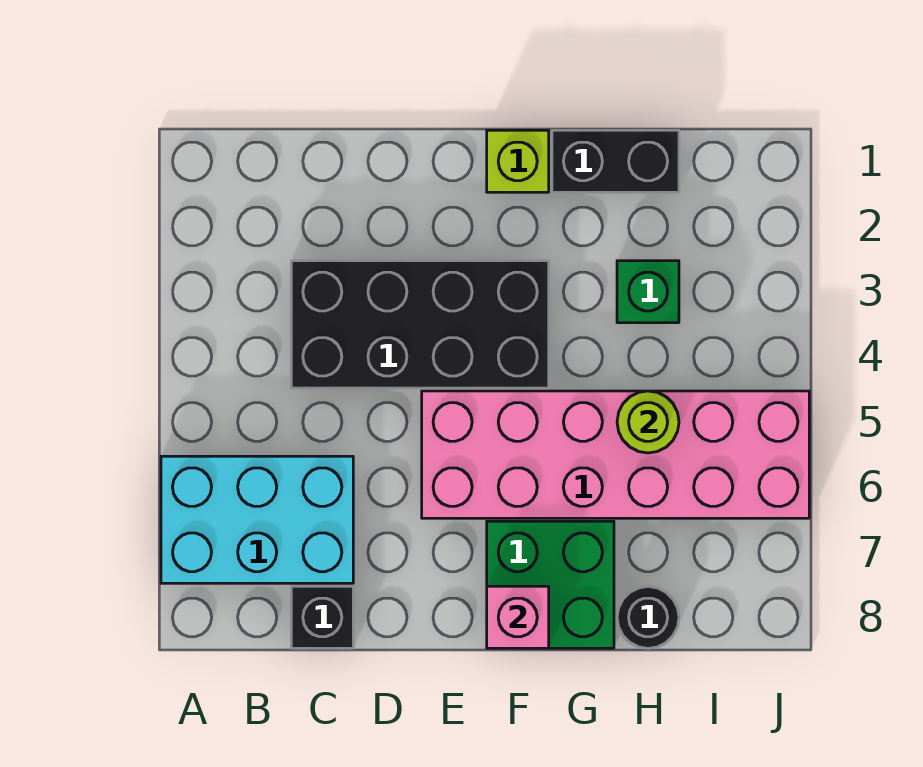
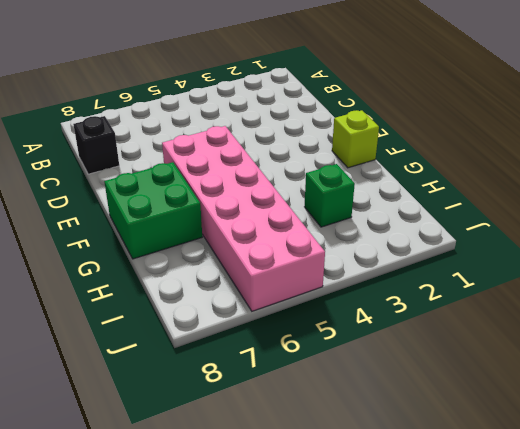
none -> cyan 2x3 brick [161,456,353,583]
none -> black 2x4 brick [291,261,549,388]

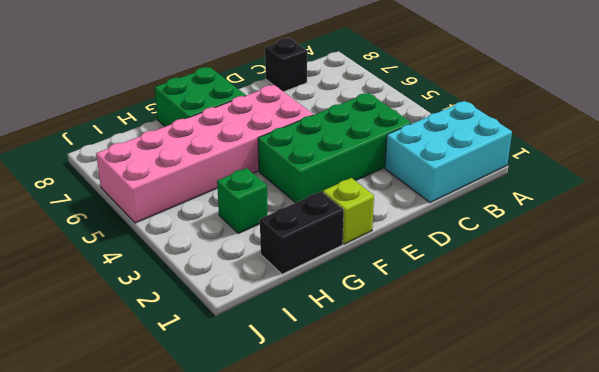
cyan 2x3 brick [385,101,512,202] -> cyan 2x3 brick moved to [161,456,353,583]
green 2x4 brick [258,93,411,203] -> black 2x4 brick [291,261,549,388]
none -> black 1x1 round brick [617,587,679,648]
none -> pink 1x1 brick [487,586,549,648]

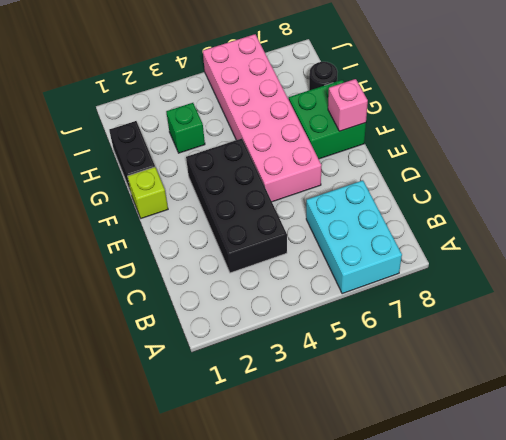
none -> black 1x1 brick [291,586,353,648]
none -> lime 1x1 round brick [617,391,679,453]

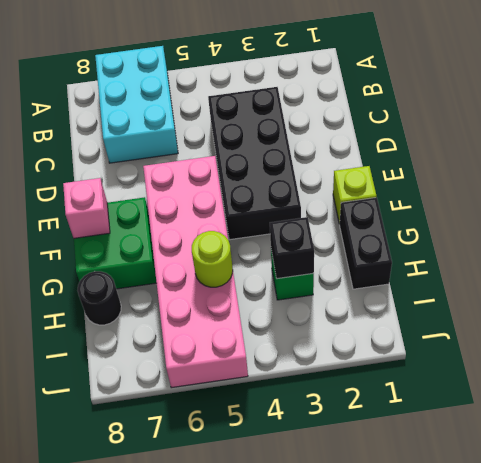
black 1x1 brick [270,217,314,279] -> black 1x1 brick moved to [291,586,353,648]

